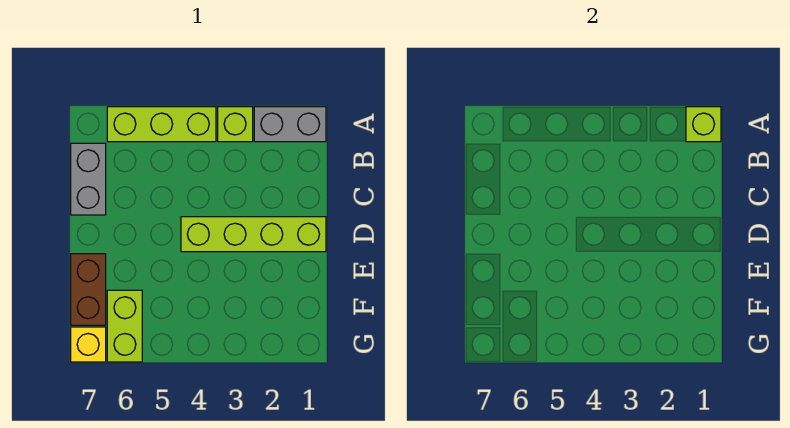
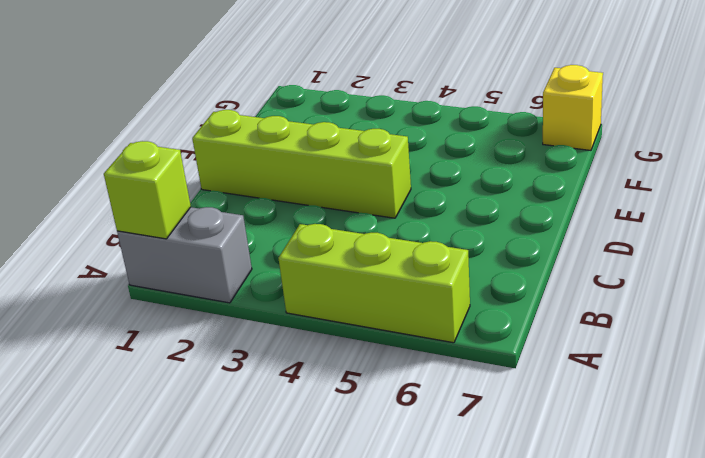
none -> lime 1x1 brick [218,107,253,142]
none -> grey 1x2 brick [71,143,106,215]

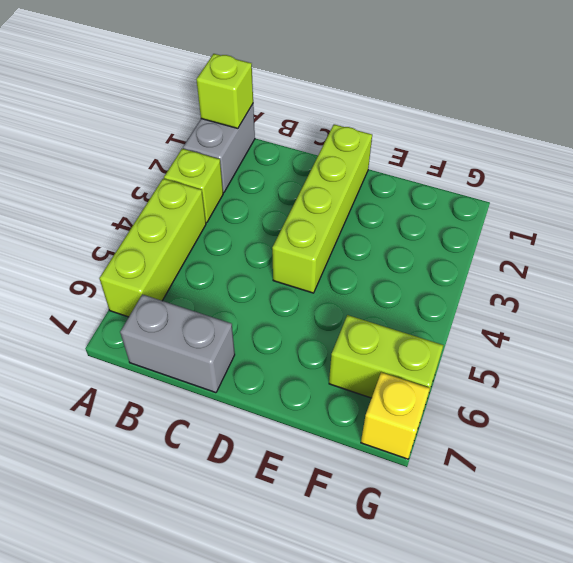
none -> brown 1x2 brick [71,254,106,325]

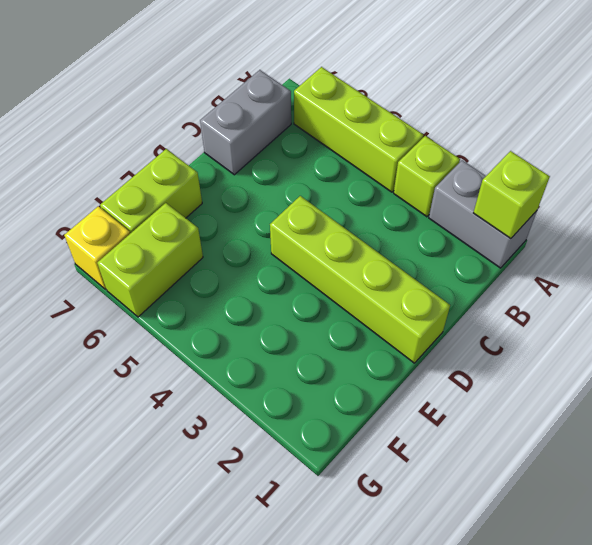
lime 1x2 brick [100,149,202,233] -> brown 1x2 brick [71,254,106,325]

